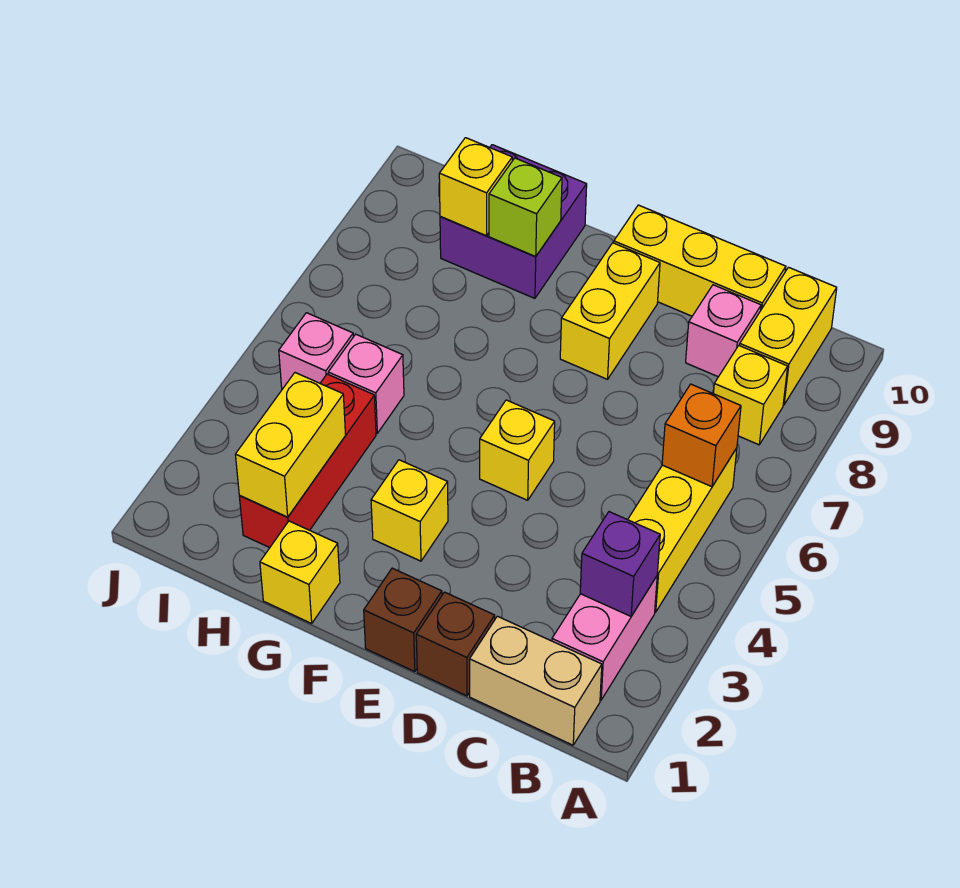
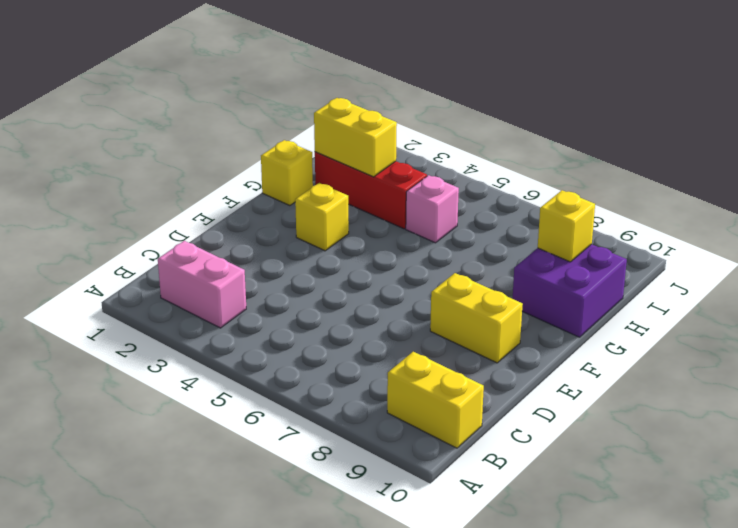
none -> tan 1x2 brick [470,616,602,745]
none -> yellow 1x3 brick [628,448,737,612]
none -> yellow 1x1 brick [713,346,788,445]

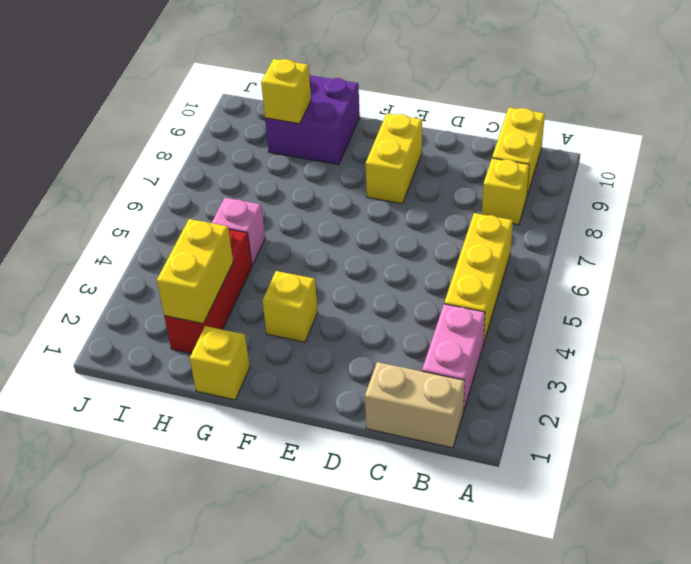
none -> pink 1x1 brick [686,285,761,377]
none -> yellow 1x3 brick [614,205,786,316]
none -> brown 1x1 brick [416,592,495,696]

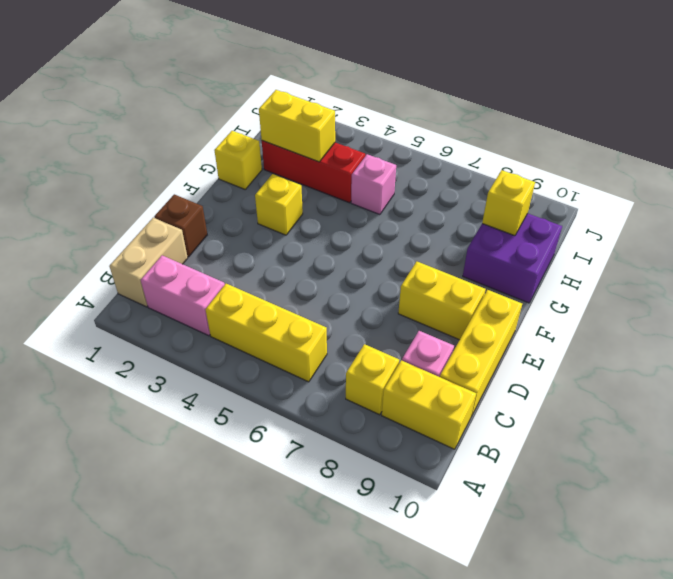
none -> brown 1x1 brick [364,568,442,672]
none -> yellow 1x1 brick [480,400,555,500]
none -> pink 1x1 brick [279,313,353,389]

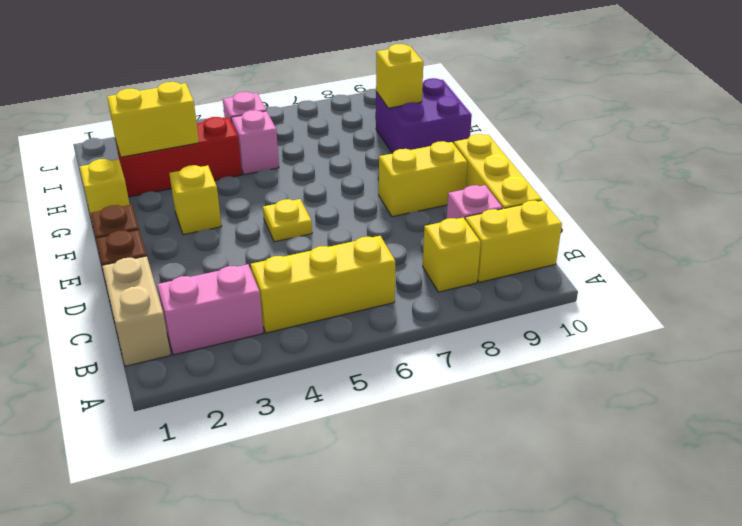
yellow 1x1 plate [263,199,312,242] -> yellow 1x1 brick [480,400,555,500]
none -> purple 1x1 brick [580,512,660,616]
none -> orange 1x1 brick [662,384,741,487]
none -> lime 1x1 brick [489,158,562,256]

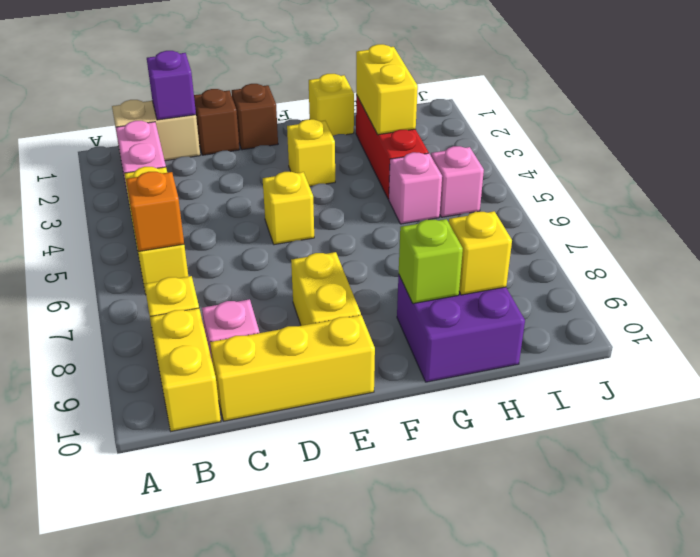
purple 1x1 brick [147,51,196,120] -> purple 1x1 brick moved to [580,512,660,616]

